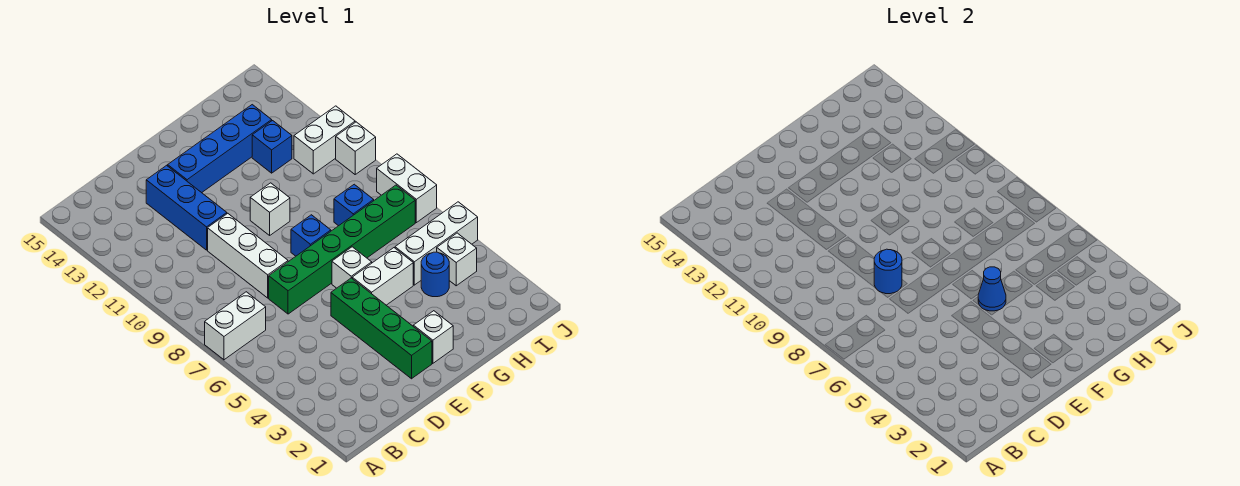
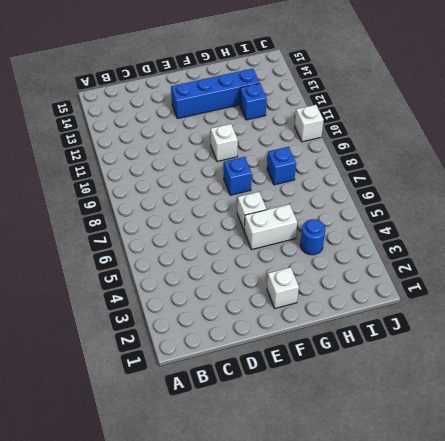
none -> white 1x2 brick [205,292,266,360]
none -> green 1x6 brick [269,185,415,314]
none -> white 1x3 brick [208,214,288,298]

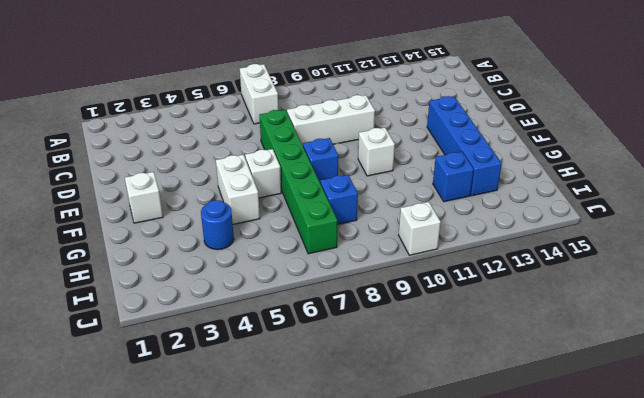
none -> blue 1x3 brick [146,165,227,250]
none -> green 1x4 brick [331,278,432,379]
none -> white 1x3 brick [395,202,478,285]

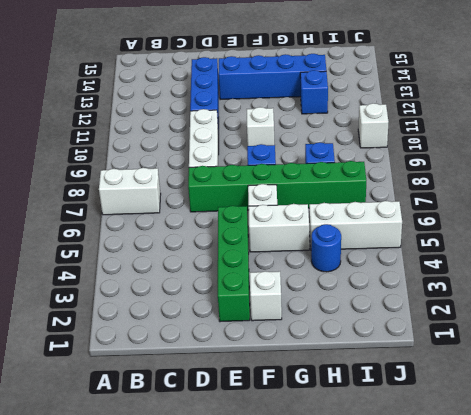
none -> white 1x1 brick [437,233,477,286]
none -> white 1x2 brick [294,106,355,174]
none -> white 1x2 brick [377,154,437,223]

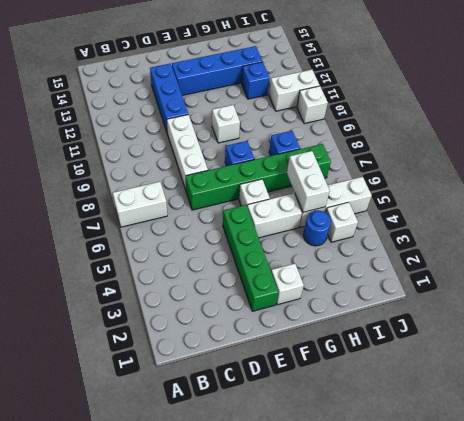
white 1x2 brick [287,151,330,212] -> white 1x2 brick moved to [377,154,437,223]
none -> blue 1x1 round brick [874,249,902,294]
none -> blue 1x1 cone [978,267,1006,311]

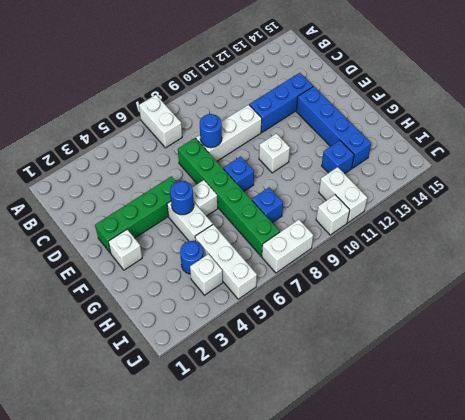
blue 1x1 round brick [170,181,194,215] -> blue 1x1 cone [978,267,1006,311]

